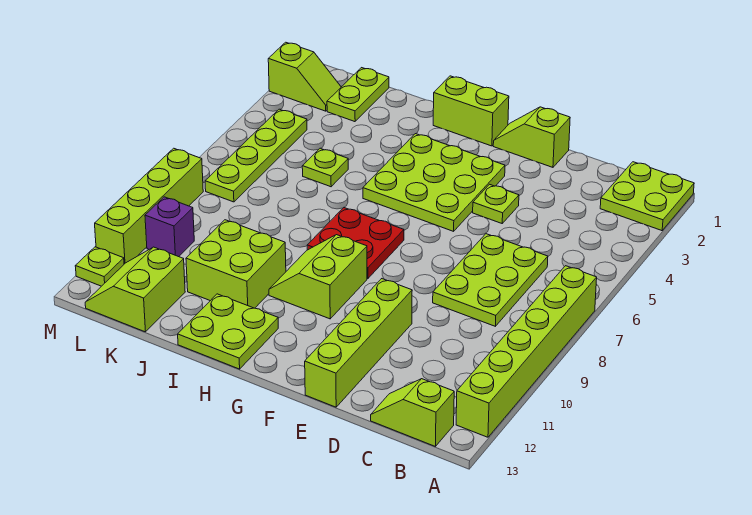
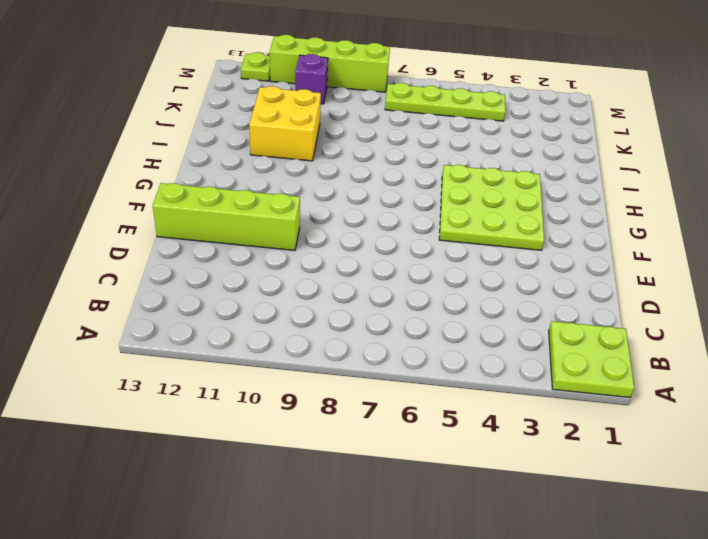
yellow 2x2 brick [249,86,321,161] -> lime 2x2 brick [186,220,286,308]
none -> lime 1x6 brick [456,266,597,437]
none -> lime 1x2 slope [371,379,454,446]
none -> lime 2x3 plate [433,234,548,326]

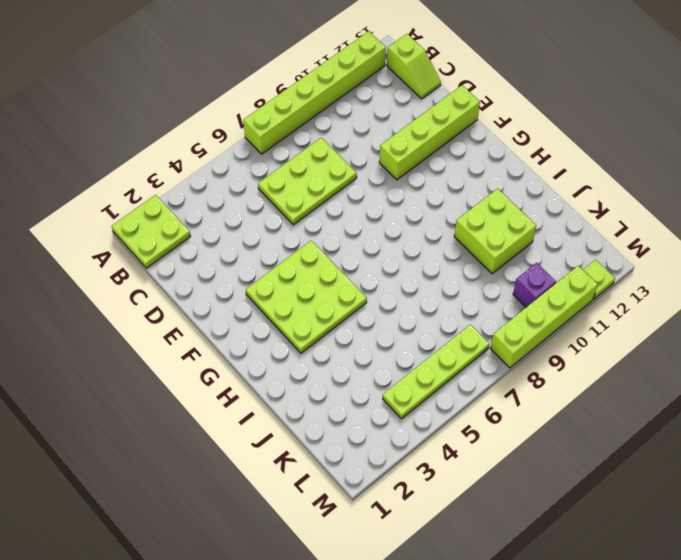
none -> lime 1x2 slope [493,107,570,167]
none -> lime 1x1 plate [473,184,519,223]
none -> lime 1x2 brick [433,76,509,146]

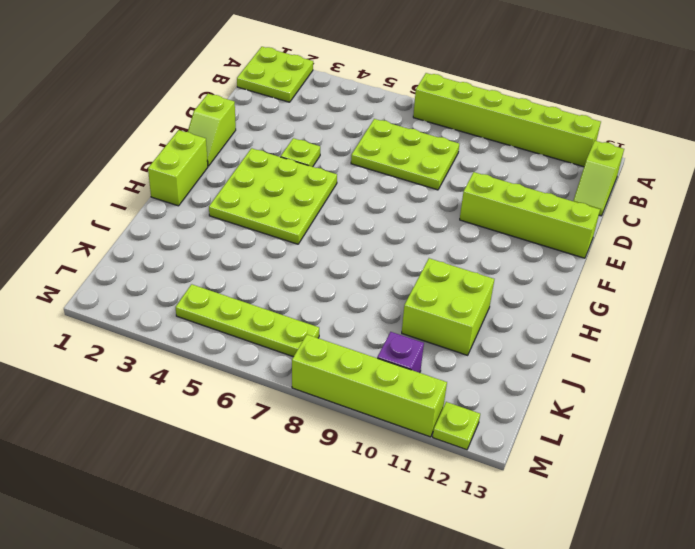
none -> red 2x2 plate [307,208,404,278]
none -> lime 2x2 slope [269,235,367,319]
none -> lime 2x2 plate [178,294,278,369]

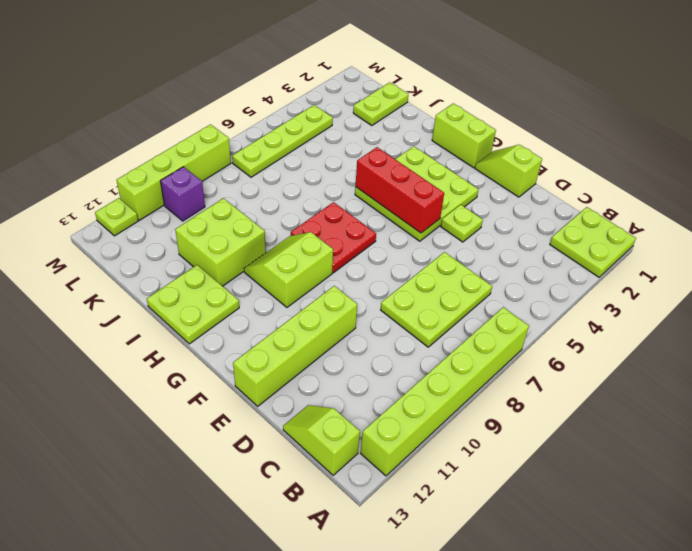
red 1x3 brick [356,147,444,233] -> none
none -> lime 1x1 plate [302,148,348,187]
none -> lime 2x2 slope [85,247,185,332]
none -> lime 1x2 slope [268,42,341,111]

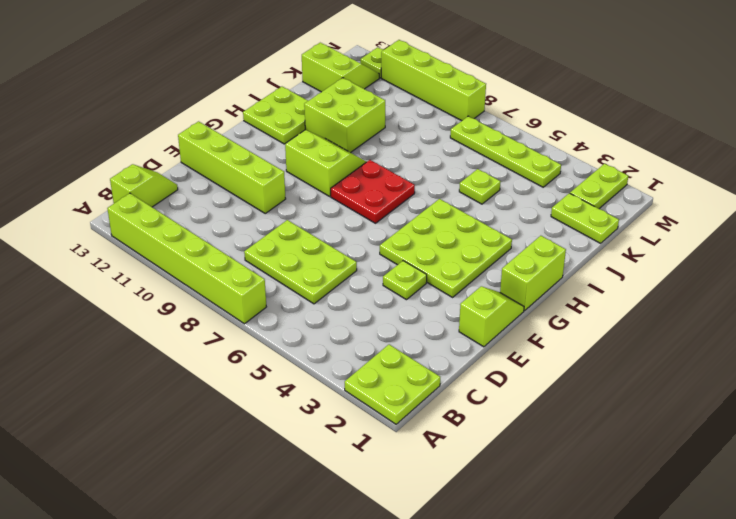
lime 1x2 plate [570,164,628,209] -> lime 1x2 slope [268,42,341,111]
none -> purple 1x1 brick [145,197,194,257]

